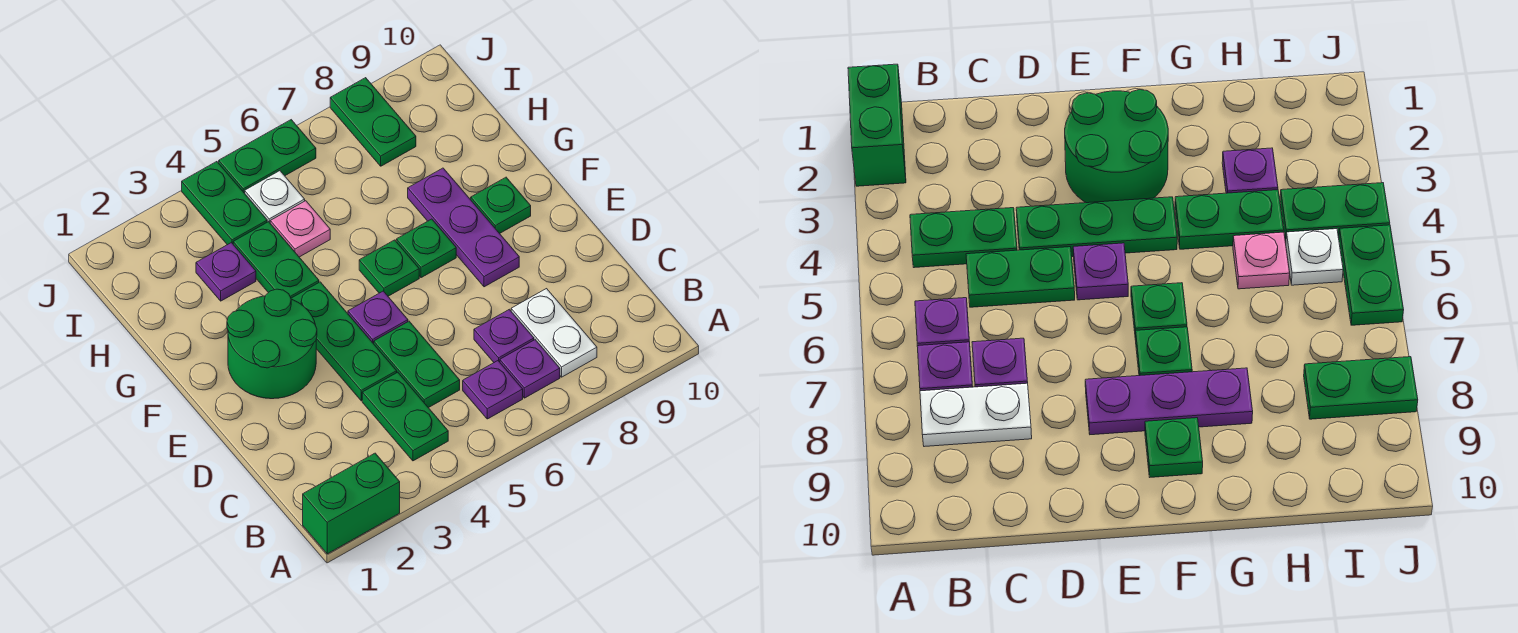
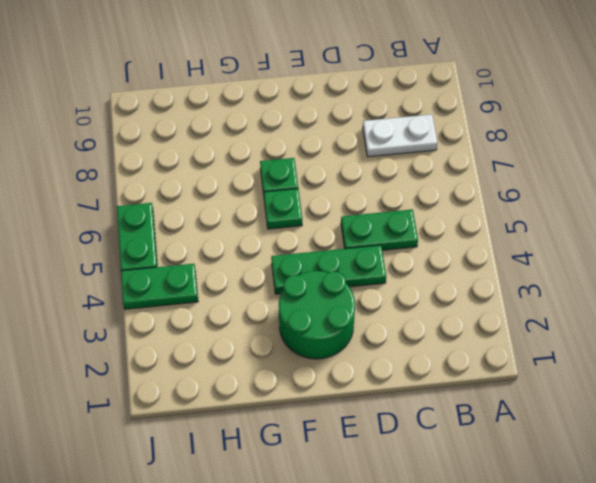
none -> green 1x2 brick [303,453,400,554]
none -> green 1x2 plate [362,372,448,461]
none -> purple 1x1 plate [463,361,523,419]

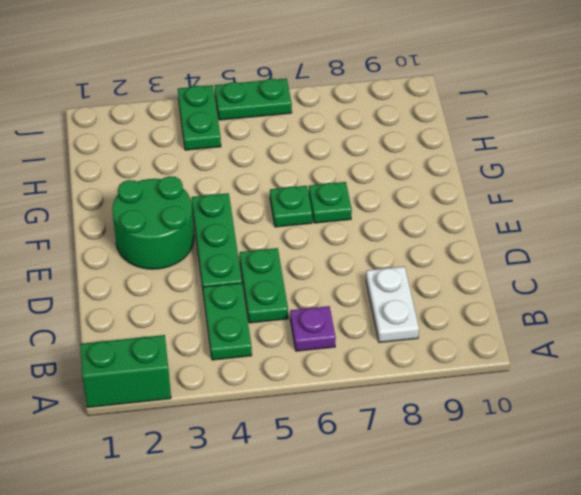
none -> purple 1x1 plate [500,340,560,398]
none -> purple 1x1 plate [474,309,534,362]
none -> purple 1x1 plate [348,291,408,344]

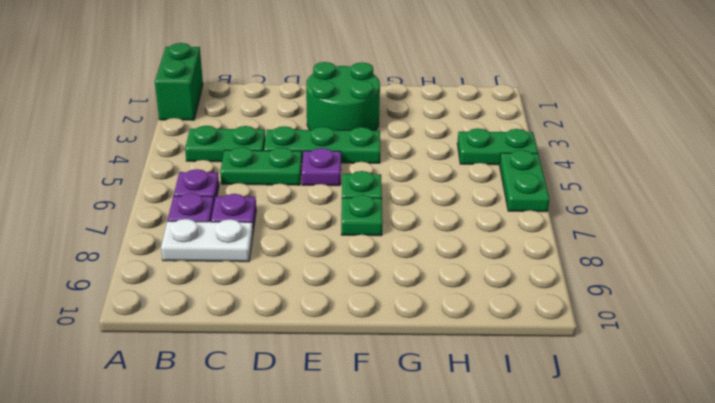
none -> purple 1x3 plate [408,168,519,287]
none -> green 1x1 plate [471,177,531,234]
none -> green 1x2 plate [233,222,319,298]

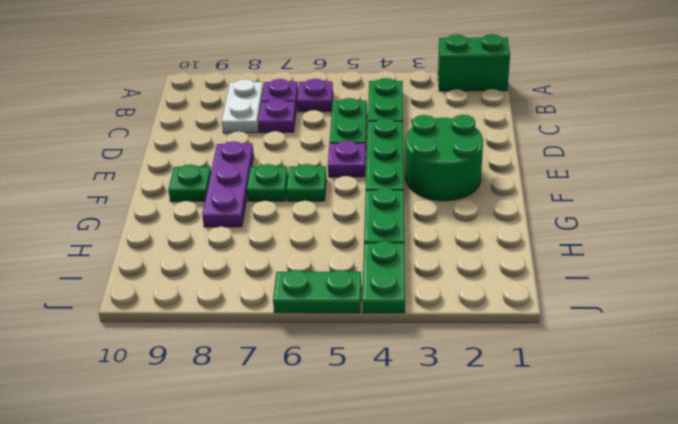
none -> purple 1x1 plate [196,243,256,301]
none -> pink 1x1 plate [270,201,330,257]
none -> white 1x1 plate [245,171,305,223]

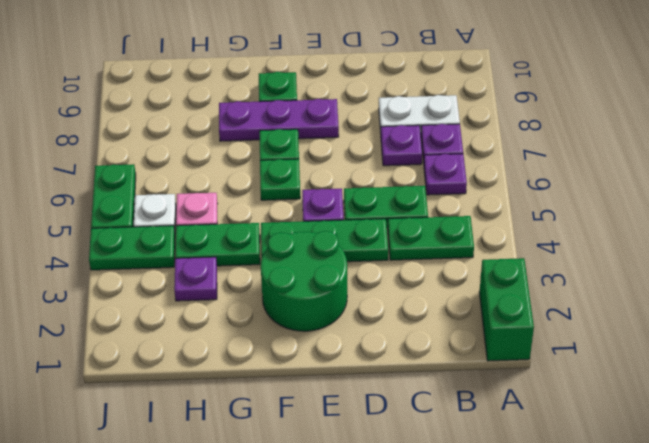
none -> green 1x2 plate [330,78,416,166]

